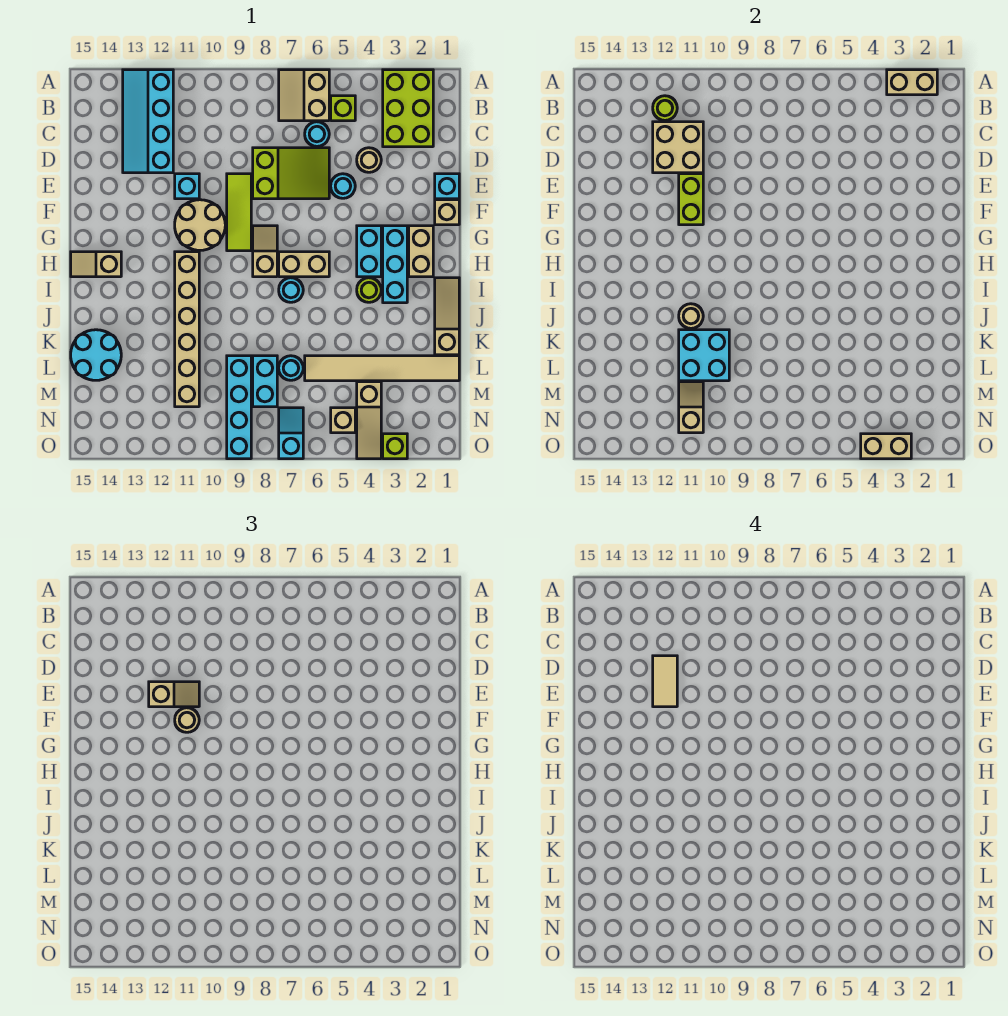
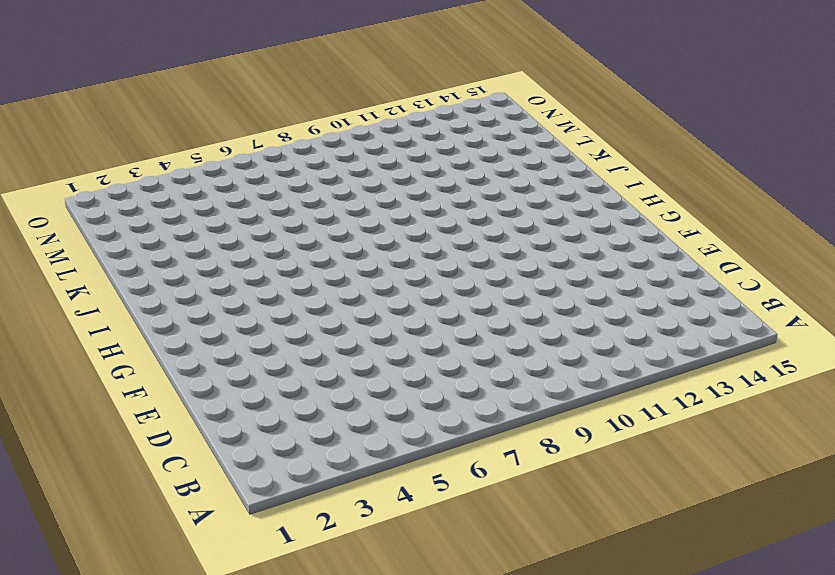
none -> lime 2x3 brick [383,70,433,147]
none -> tan 2x2 slope [279,70,329,121]
none -> cyan 2x4 slope [123,70,173,173]
none -> lime 1x1 brick [331,96,355,121]

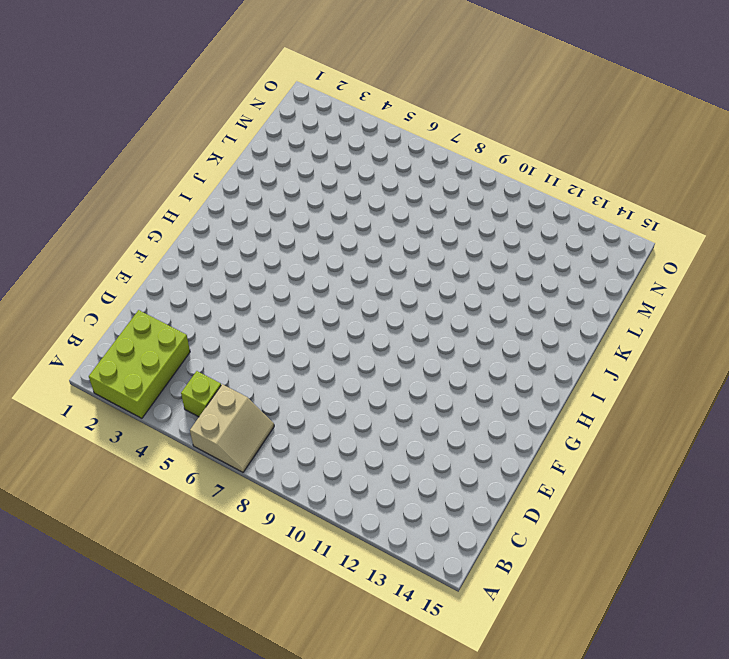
none -> cyan 2x4 slope [123,70,173,173]
none -> cyan 1x1 round brick [305,122,329,146]
none -> tan 1x1 round brick [357,148,381,172]
none -> lime 2x3 slope [253,148,329,199]

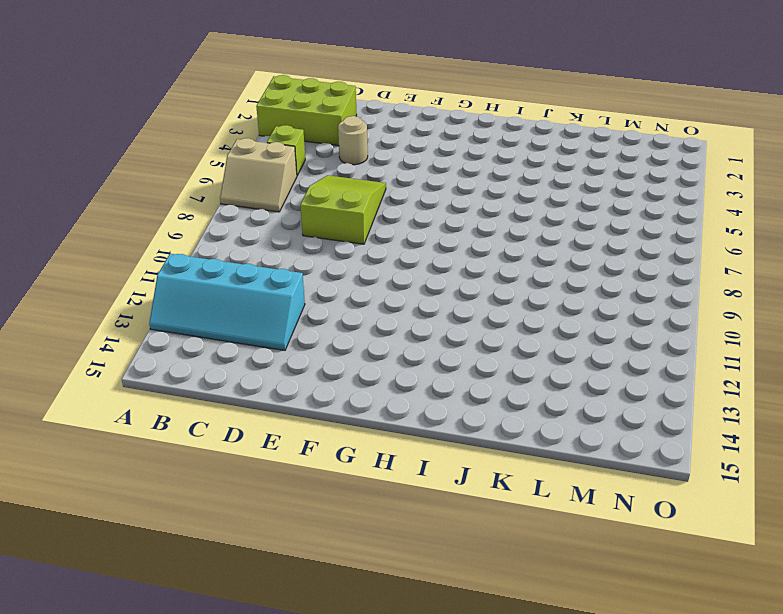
none -> cyan 1x1 round brick [305,122,329,146]
none -> cyan 1x1 brick [435,174,459,199]
none -> cyan 1x1 round brick [331,174,355,198]
none -> lime 1x3 tile [227,174,251,251]

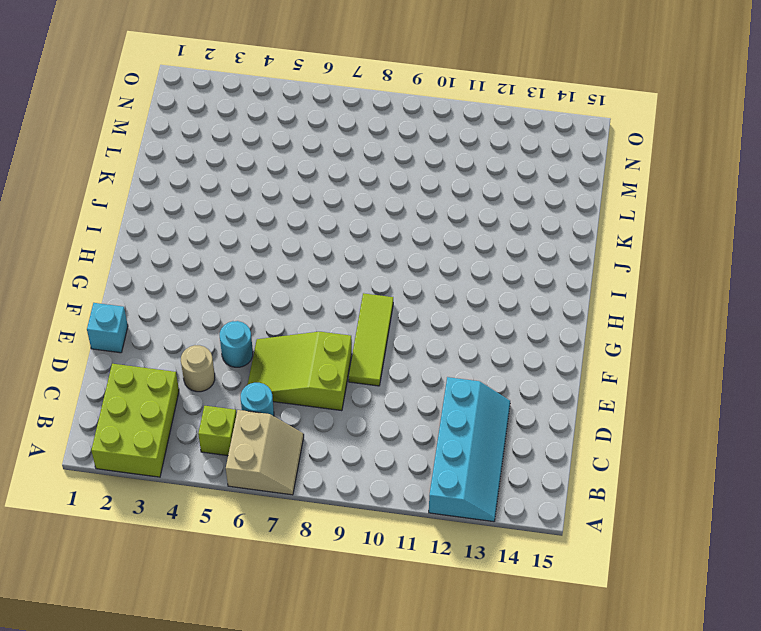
none -> cyan 1x1 brick [175,174,199,199]
none -> tan 1x1 brick [435,200,459,225]
none -> tan 2x2 round brick [175,200,225,250]
none -> tan 1x2 brick [409,226,433,277]

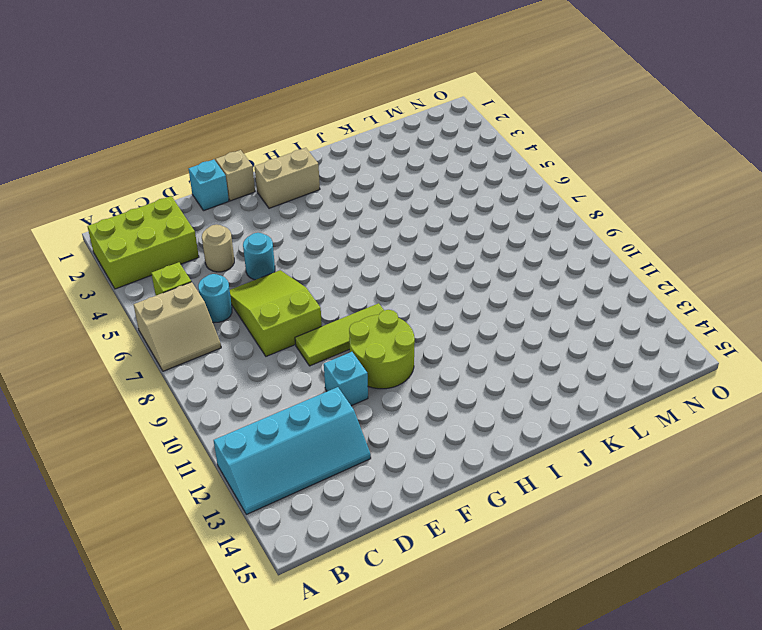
lime 2x2 round brick [349,310,415,389] -> tan 2x2 round brick [175,200,225,250]
none -> cyan 1x3 brick [383,226,407,303]
none -> cyan 1x2 brick [357,226,381,277]
none -> tan 1x2 slope [253,226,277,277]
none -> tan 1x2 brick [279,252,329,277]

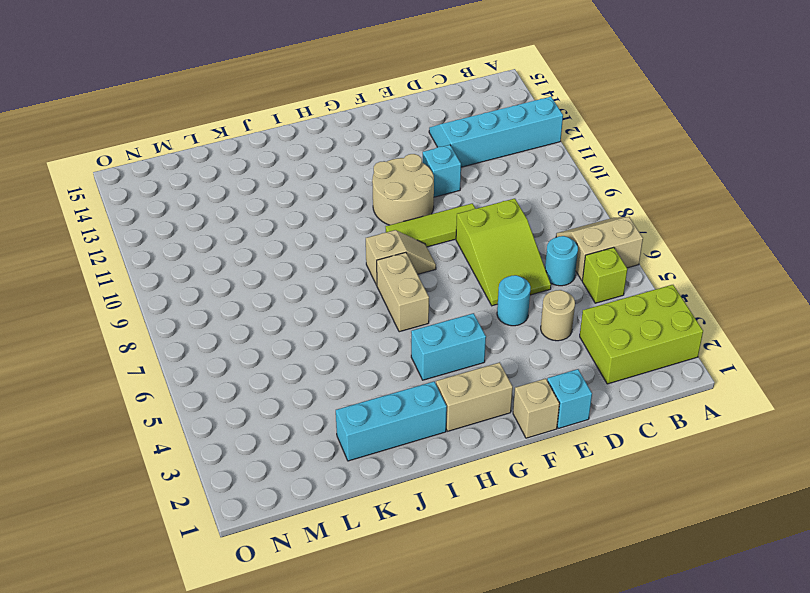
cyan 1x3 brick [336,382,447,461] -> cyan 1x3 brick moved to [383,226,407,303]
none -> tan 1x6 brick [175,252,199,407]
none -> tan 1x2 slope [71,252,121,277]
none -> tan 1x3 slope [435,278,459,355]
none -> lime 1x1 round brick [357,278,381,302]

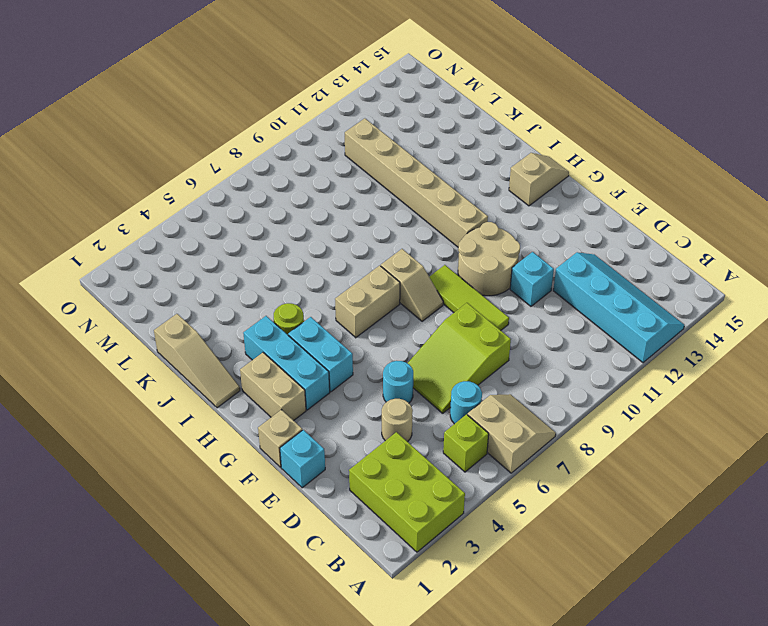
none -> cyan 1x1 round brick [279,278,303,302]
none -> cyan 2x2 round brick [71,330,121,380]
none -> tan 1x6 tile [305,356,459,381]
none -> cyan 1x1 round brick [279,356,303,380]

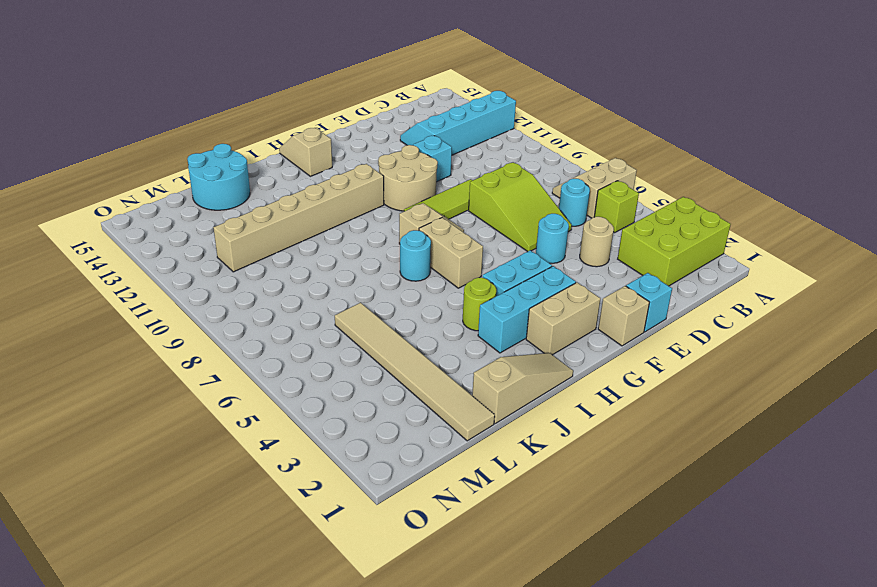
none -> cyan 1x1 round brick [279,356,303,380]
none -> cyan 1x2 brick [253,356,277,407]
none -> cyan 1x4 brick [227,356,251,459]
none -> tan 1x3 slope [357,382,381,459]

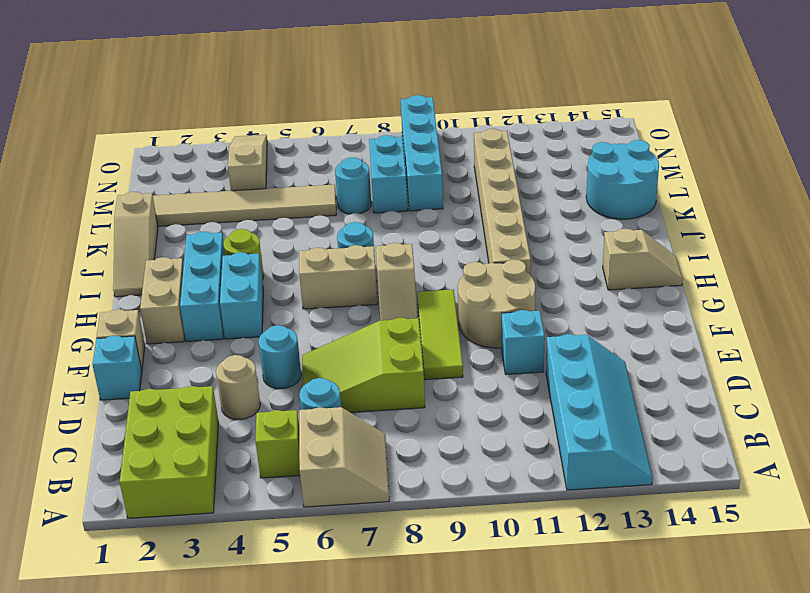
none -> tan 1x1 brick [331,408,355,433]
none -> cyan 1x2 slope [279,408,303,459]
none -> lime 1x1 brick [383,434,407,459]
none -> tan 1x2 brick [887,70,937,95]

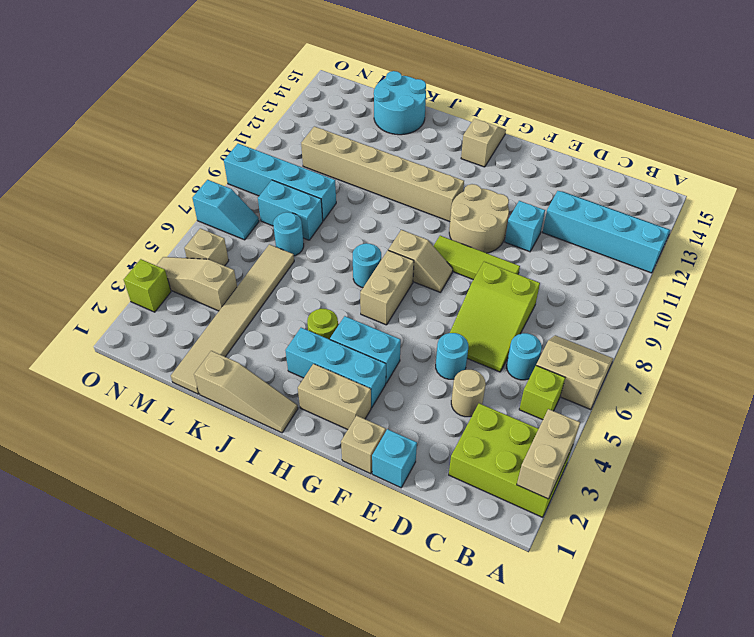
none -> lime 1x1 round brick [653,96,677,120]
none -> tan 2x2 brick [653,122,703,173]
none -> lime 1x2 brick [679,174,703,225]
none -> tan 1x1 round brick [679,304,703,328]

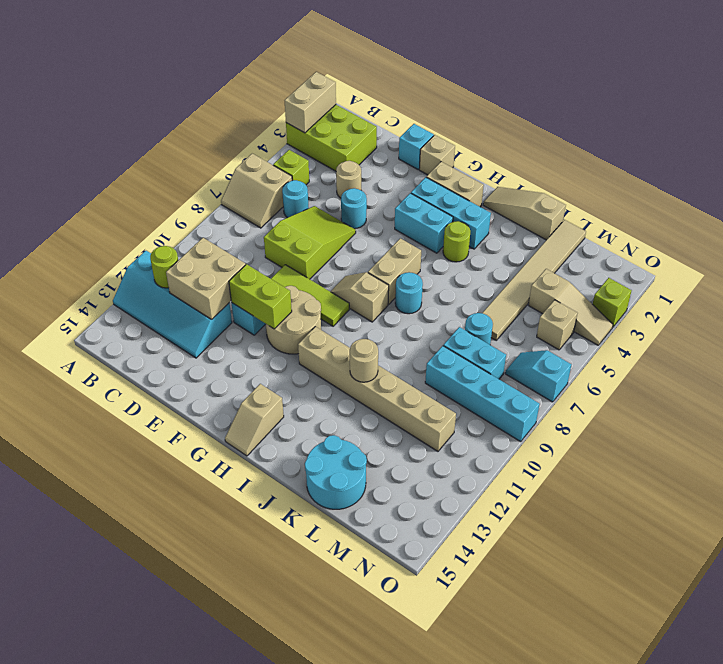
none -> cyan 2x2 brick [679,330,729,381]
none -> tan 1x2 slope [679,382,703,433]
none -> tan 1x2 brick [861,434,911,459]
none -> tan 1x2 slope [149,682,199,707]

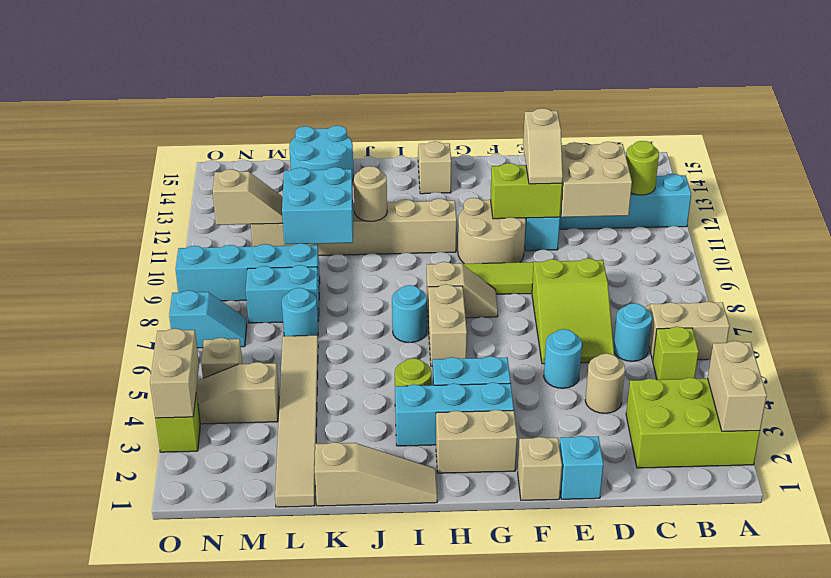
none -> tan 1x1 round brick [175,708,199,732]
none -> tan 1x2 tile [653,656,677,707]

